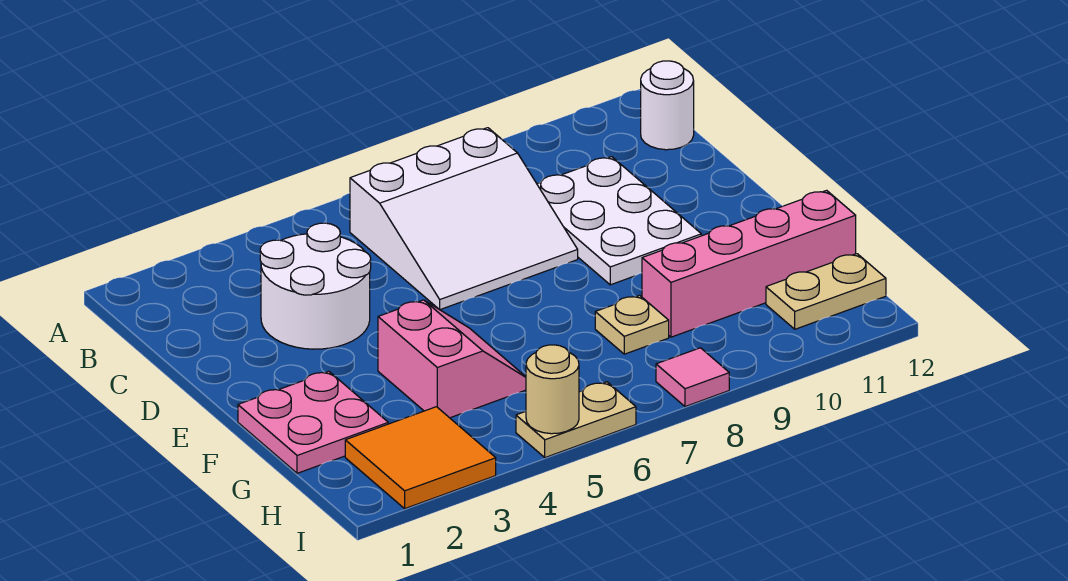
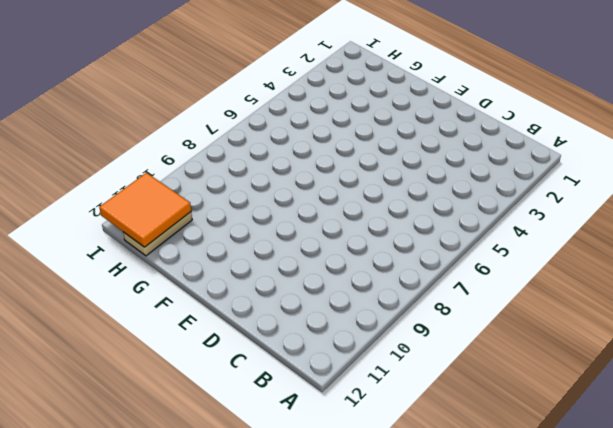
orange 2x2 tile [99,173,191,247] -> orange 2x2 tile moved to [345,407,496,509]
none -> white 3x3 slope [350,128,578,310]
none -> white 1x1 round brick [641,61,694,150]
none -> white 2x2 round brick [260,223,371,349]

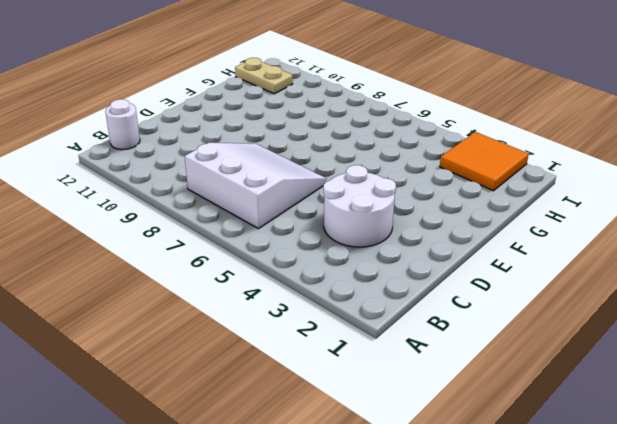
none -> white 2x3 plate [537,157,701,285]
none -> pink 2x2 plate [238,371,388,473]
none -> pink 2x2 slope [378,300,526,418]

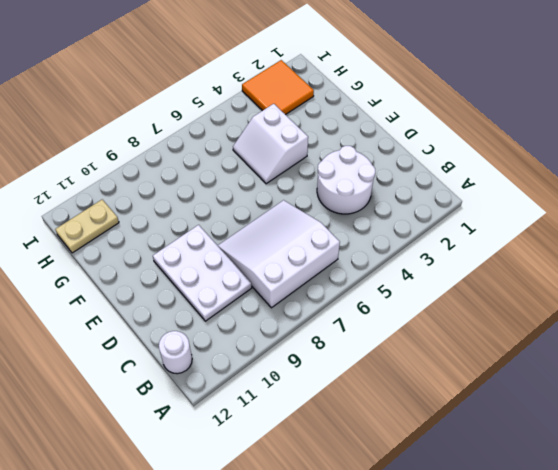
white 2x2 slope [233,104,308,184] -> pink 2x2 slope [378,300,526,418]
none -> pink 2x2 plate [238,371,388,473]
none -> tan 1x1 plate [595,295,669,354]
none -> pink 1x4 brick [642,190,856,337]

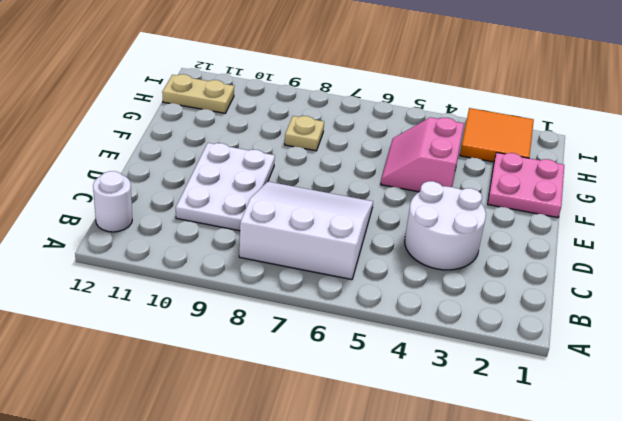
none -> pink 1x4 brick [642,190,856,337]
none -> tan 1x2 plate [516,382,636,458]
none -> pink 1x1 tile [656,348,729,407]

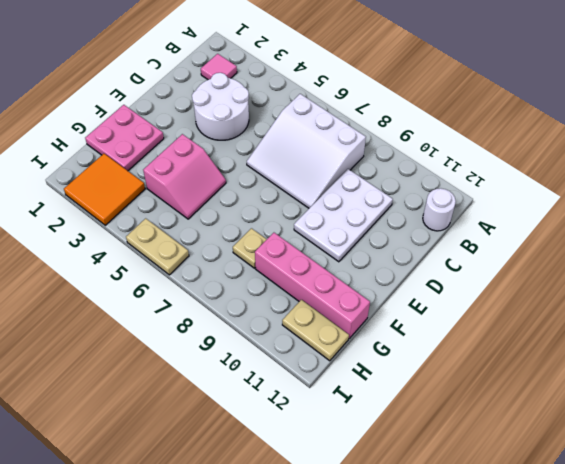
pink 1x1 tile [201,54,237,80] -> pink 1x1 tile moved to [656,348,729,407]
none -> tan 1x1 round brick [526,345,579,434]

